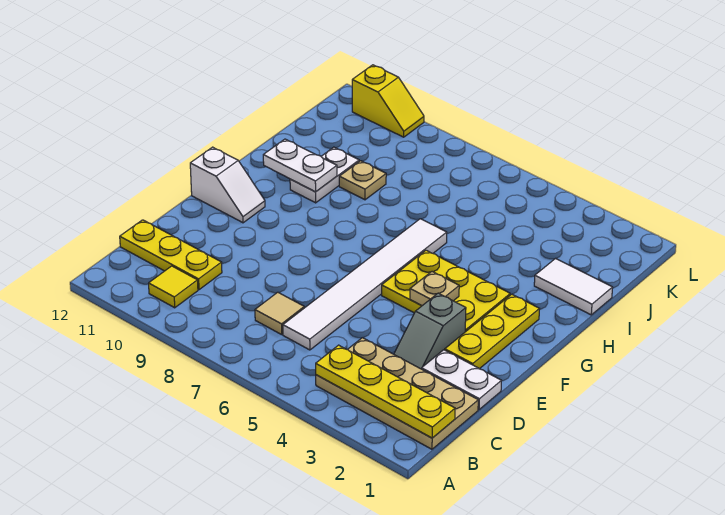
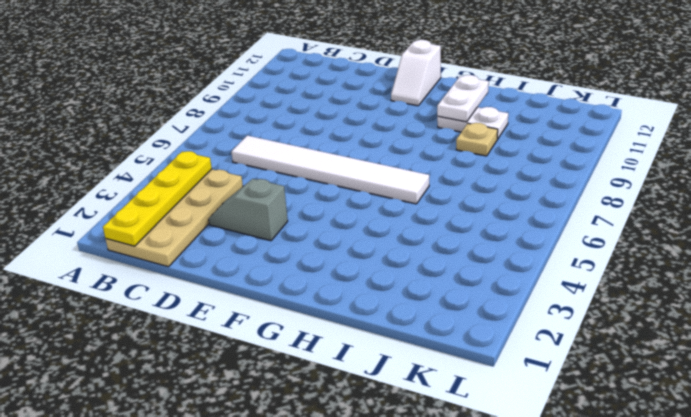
none -> yellow 1x1 tile [149,266,198,308]
none -> tan 1x1 tile [255,292,304,335]
none -> yellow 1x3 plate [120,220,222,290]

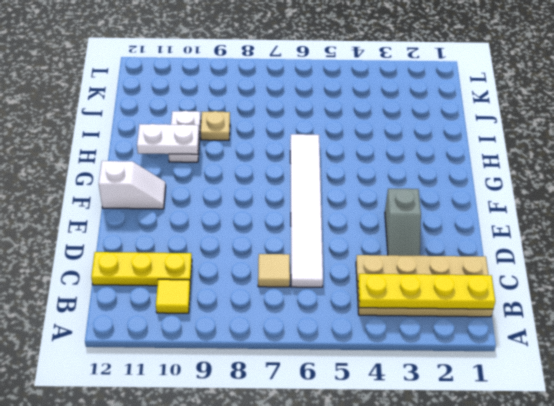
none -> white 1x2 plate [422,350,501,410]
none -> yellow 1x3 plate [445,294,539,369]
none -> yellow 2x3 plate [382,250,510,332]

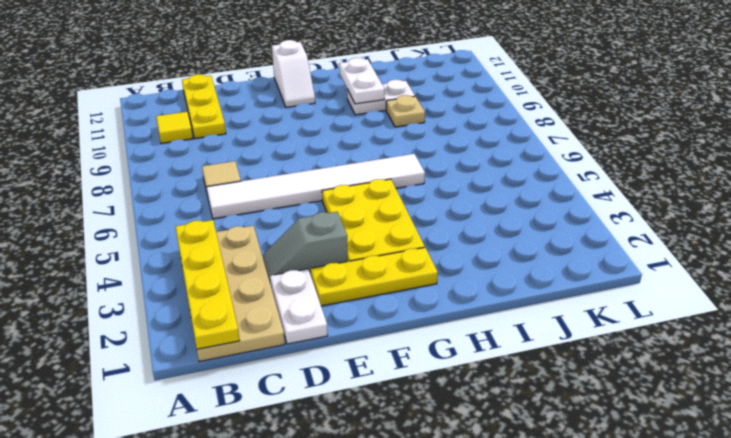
none -> white 1x2 tile [534,259,613,315]
none -> yellow 1x2 slope [352,65,424,137]
none -> tan 1x1 plate [410,272,459,306]

